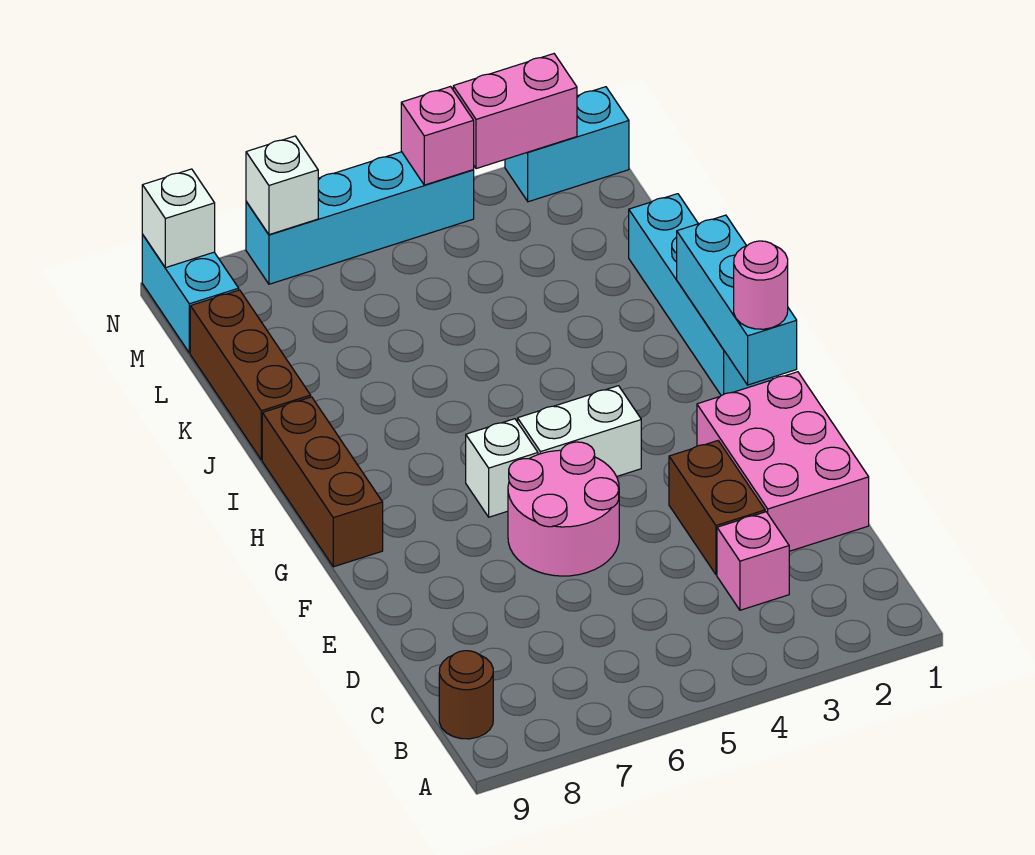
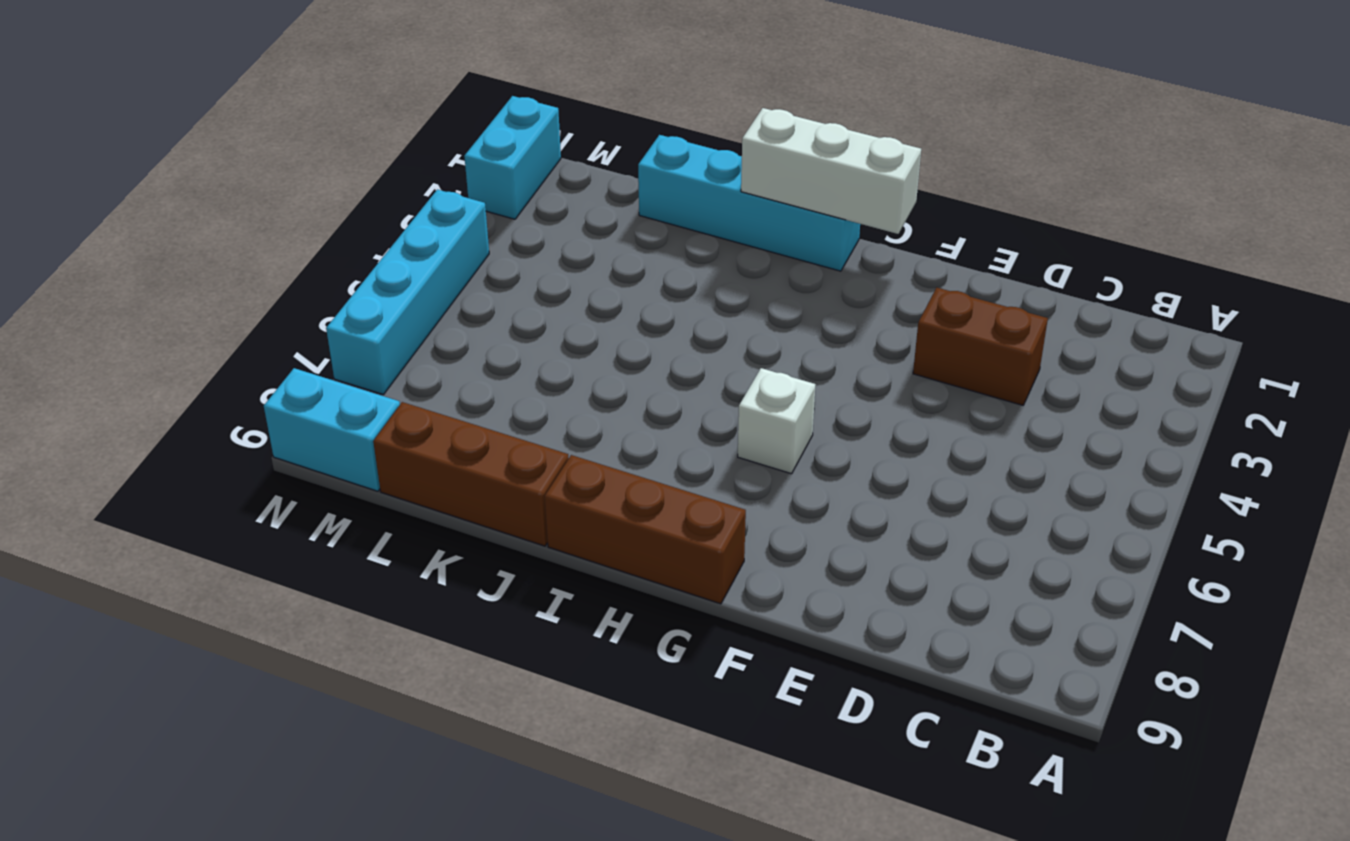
white 1x3 brick [741,108,921,234] -> cyan 1x3 brick [677,215,797,385]
none -> brown 1x1 round brick [439,651,493,739]
none -> pink 1x1 brick [717,512,789,610]
none -> pink 2x3 brick [697,372,869,551]

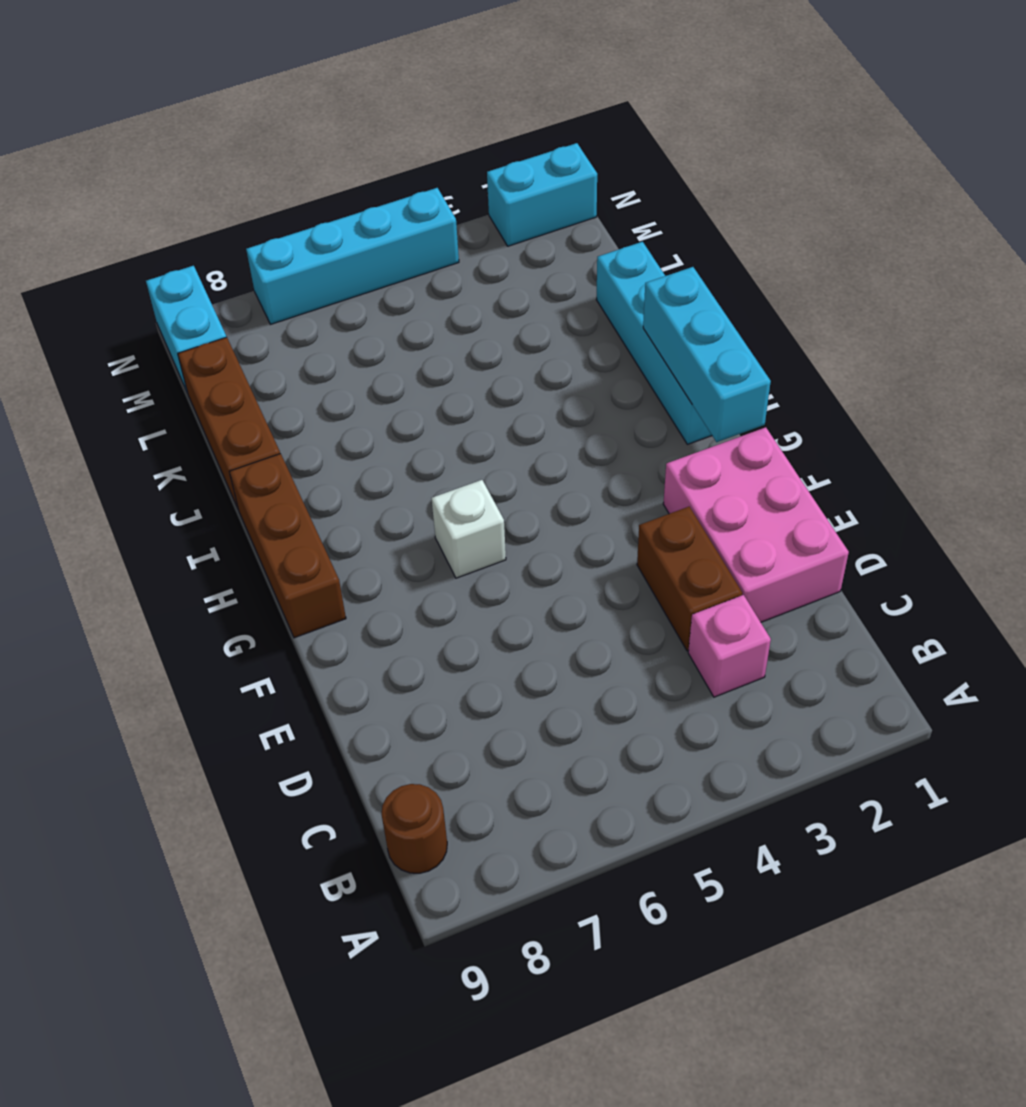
none -> pink 2x2 round brick [508,442,619,576]
none -> white 1x2 brick [518,386,641,477]
none -> pink 1x2 brick [453,54,577,169]

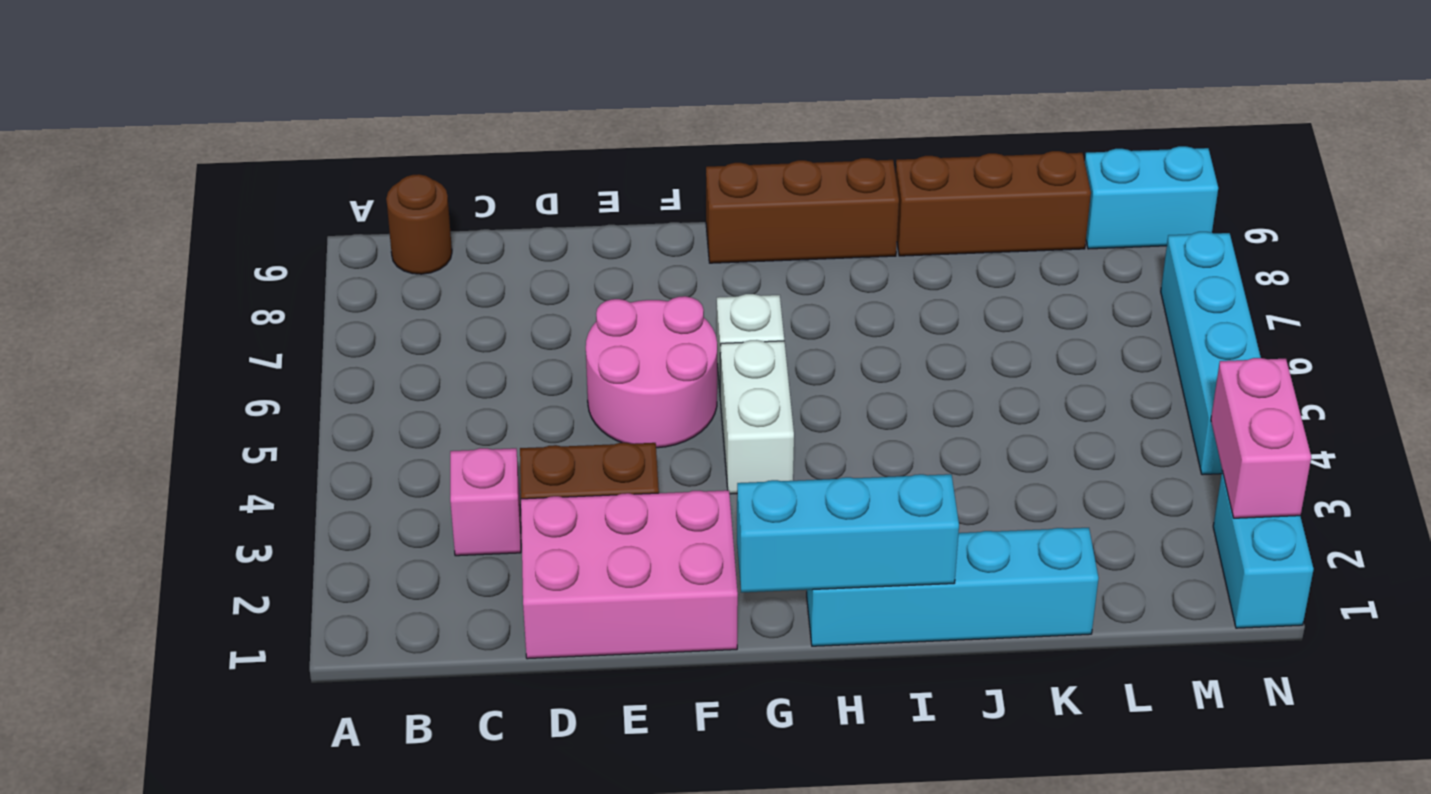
none -> pink 1x1 brick [401,87,474,185]
none -> white 1x1 brick [246,136,318,235]
none -> white 1x1 brick [142,169,215,268]

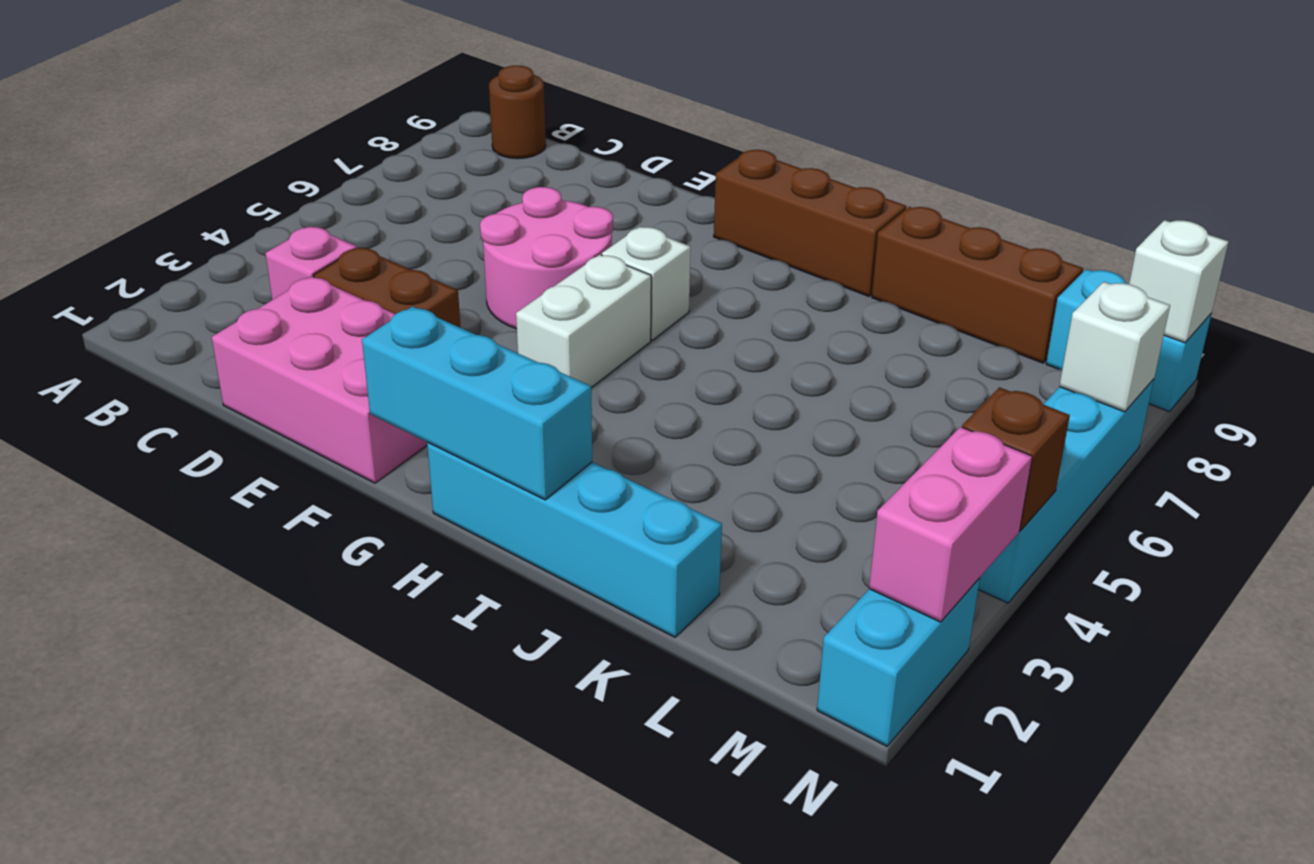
brown 1x1 brick [962,387,1070,531] -> pink 1x1 brick [401,87,474,185]
none -> pink 1x1 round brick [734,241,788,329]

